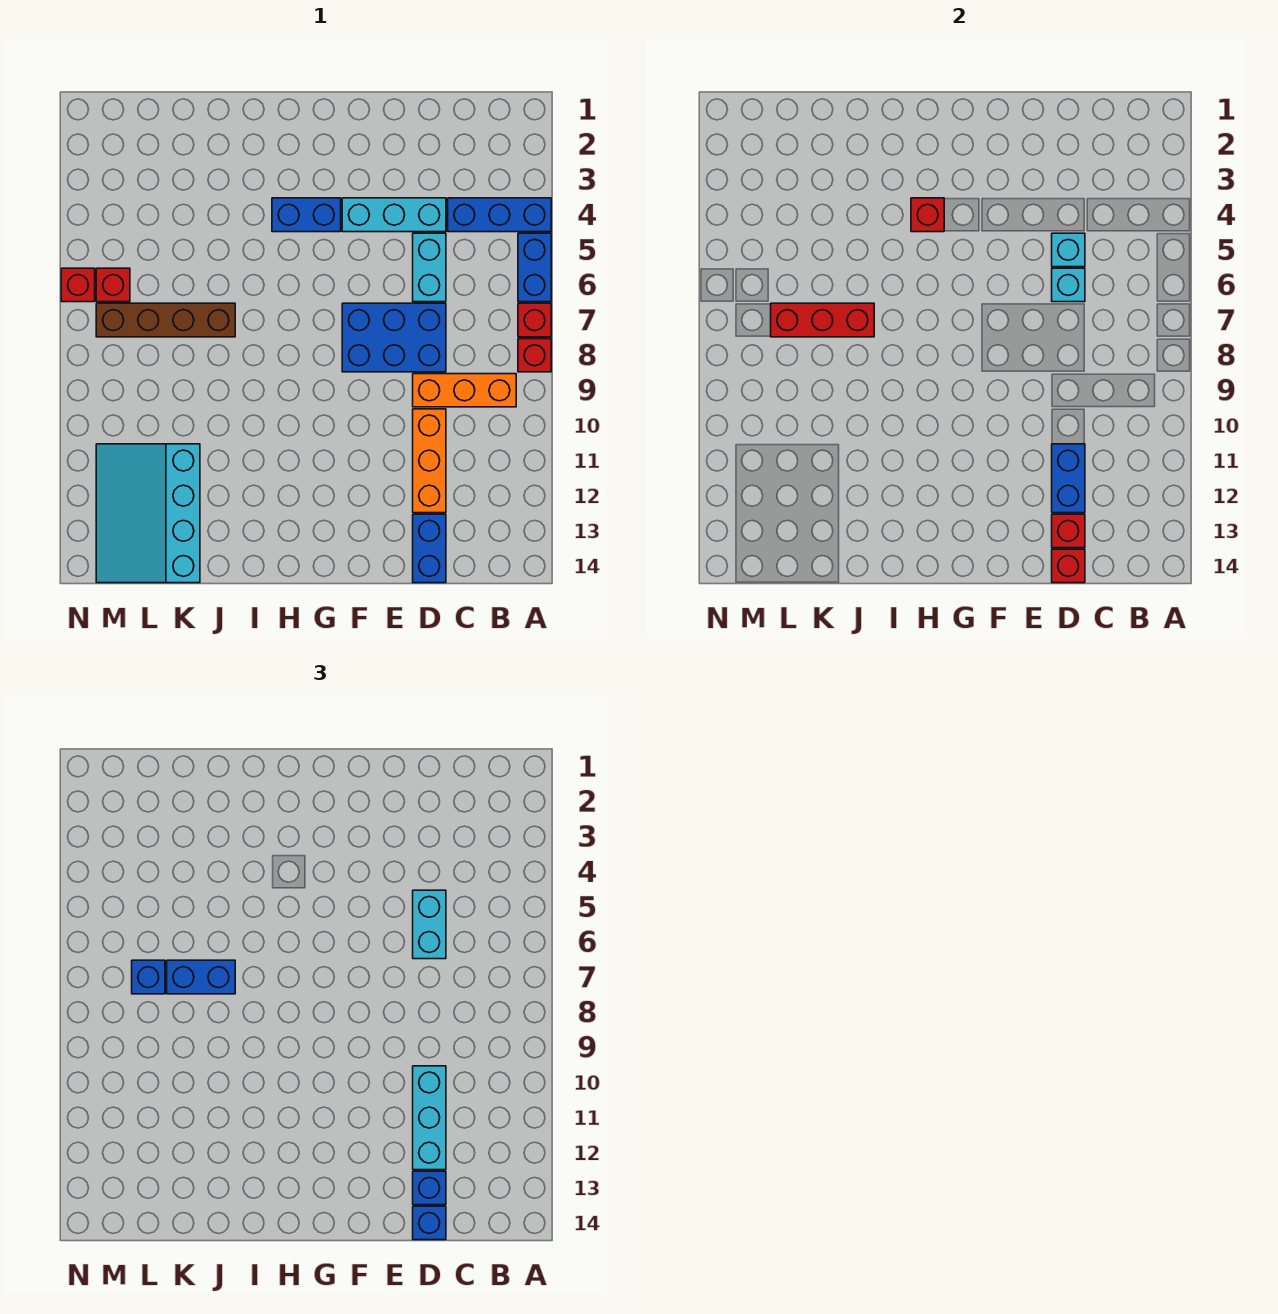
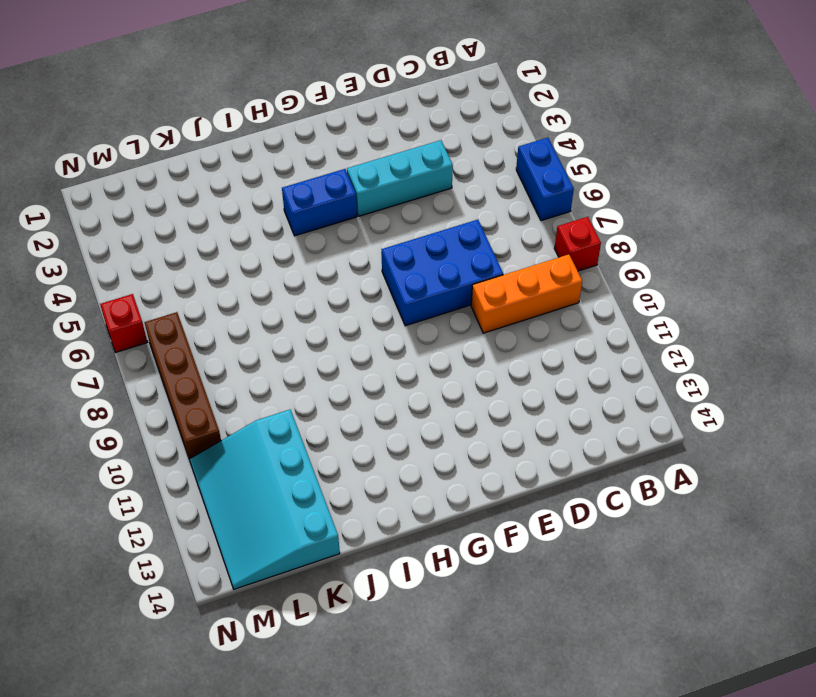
brown 1x4 brick [144,312,221,459] -> brown 1x4 brick turned to [96,303,235,337]
none -> blue 1x3 brick [448,198,551,232]
none -> red 1x1 brick [518,303,551,337]
none -> cyan 1x2 brick [413,233,446,302]

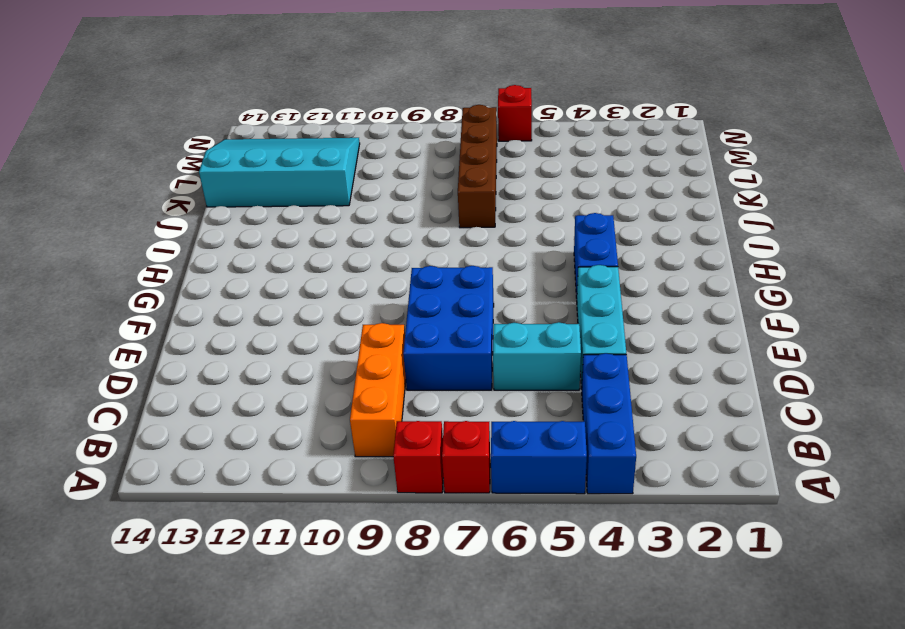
none -> orange 1x3 brick [413,409,446,513]
none -> blue 1x2 brick [413,514,446,583]
none -> red 1x1 brick [96,268,130,302]

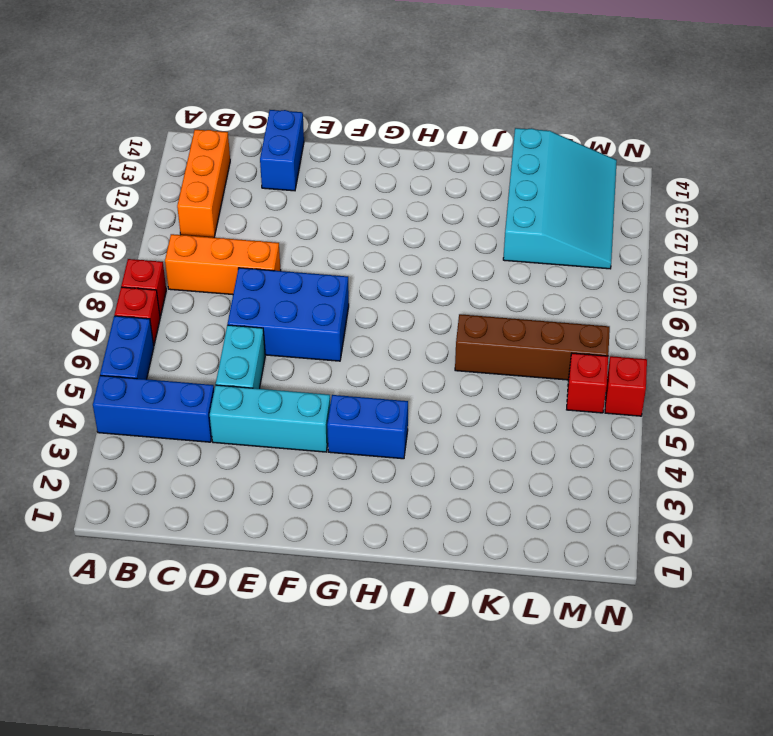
orange 1x3 brick [177,130,230,238] -> orange 1x3 brick moved to [413,409,446,513]
none -> cyan 1x1 brick [1052,233,1085,267]
none -> cyan 1x1 brick [1052,268,1085,302]
none -> blue 1x2 brick [1052,444,1085,513]

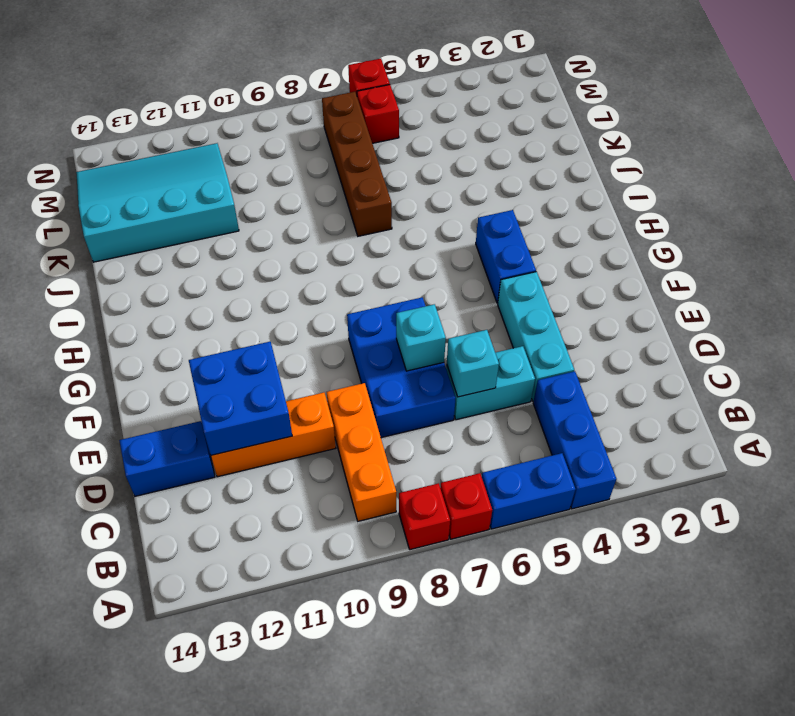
blue 2x2 brick [189,342,292,455] -> blue 1x2 brick [1052,444,1085,513]
cyan 1x1 brick [396,304,446,371] -> cyan 1x1 brick moved to [1052,233,1085,267]
none -> red 1x1 brick [1052,514,1085,548]
none -> red 1x1 brick [1052,549,1085,583]
none -> red 1x1 brick [911,198,944,232]

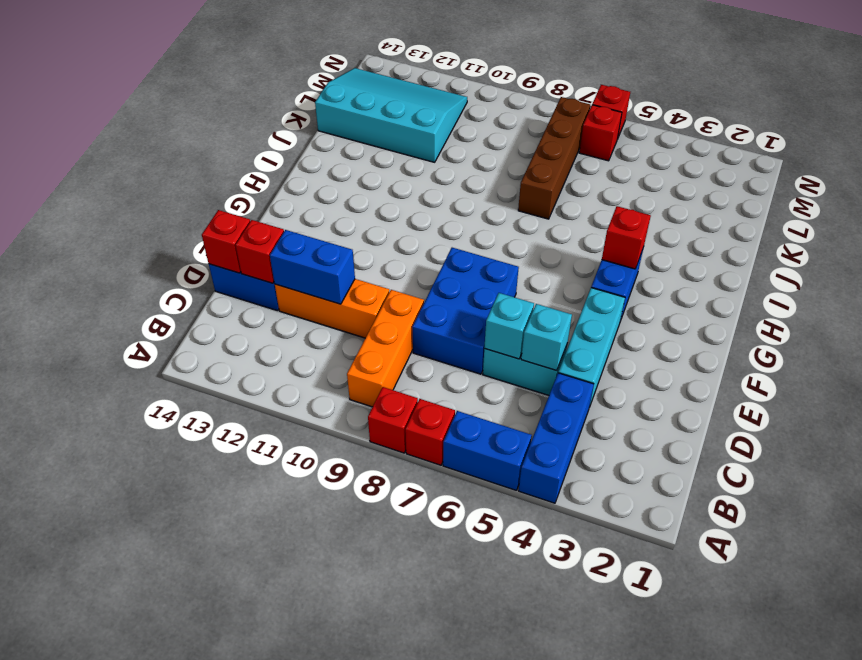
none -> red 1x3 brick [771,303,874,337]
none -> cyan 1x2 brick [413,890,446,959]
none -> cyan 1x3 brick [413,1066,446,1170]

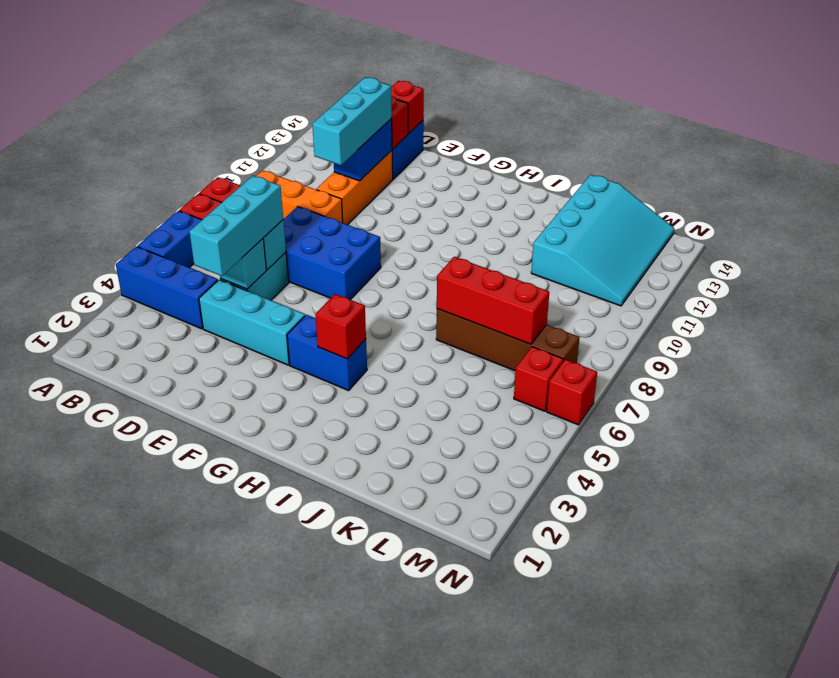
cyan 1x3 brick [189,176,283,276] -> cyan 1x2 brick [413,890,446,959]
none -> blue 1x1 brick [413,1171,446,1205]
none -> blue 1x1 brick [413,1206,446,1240]
none -> blue 1x2 brick [167,960,235,994]

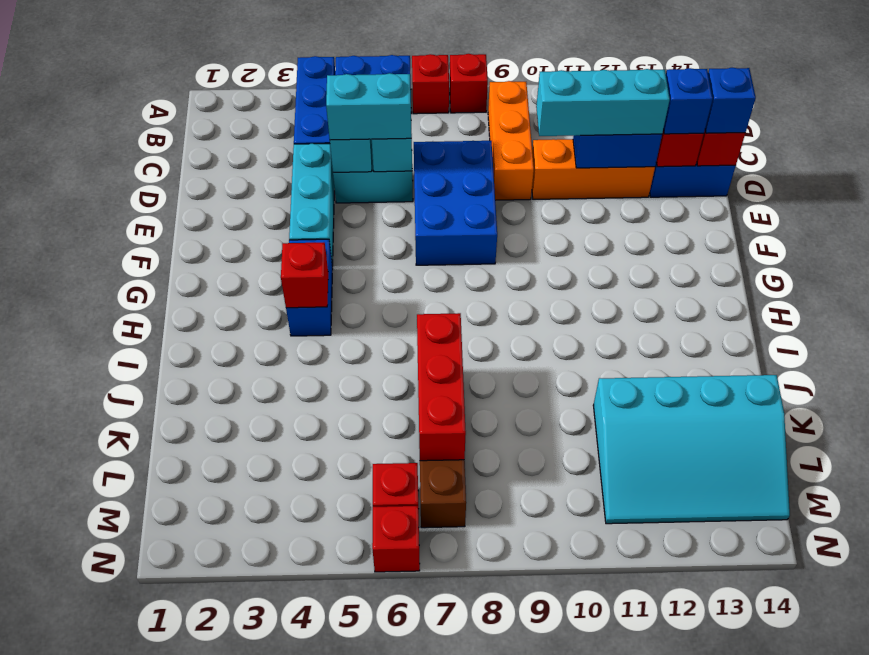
none -> blue 1x2 brick [167,960,235,994]
none -> blue 1x1 brick [132,960,165,994]

